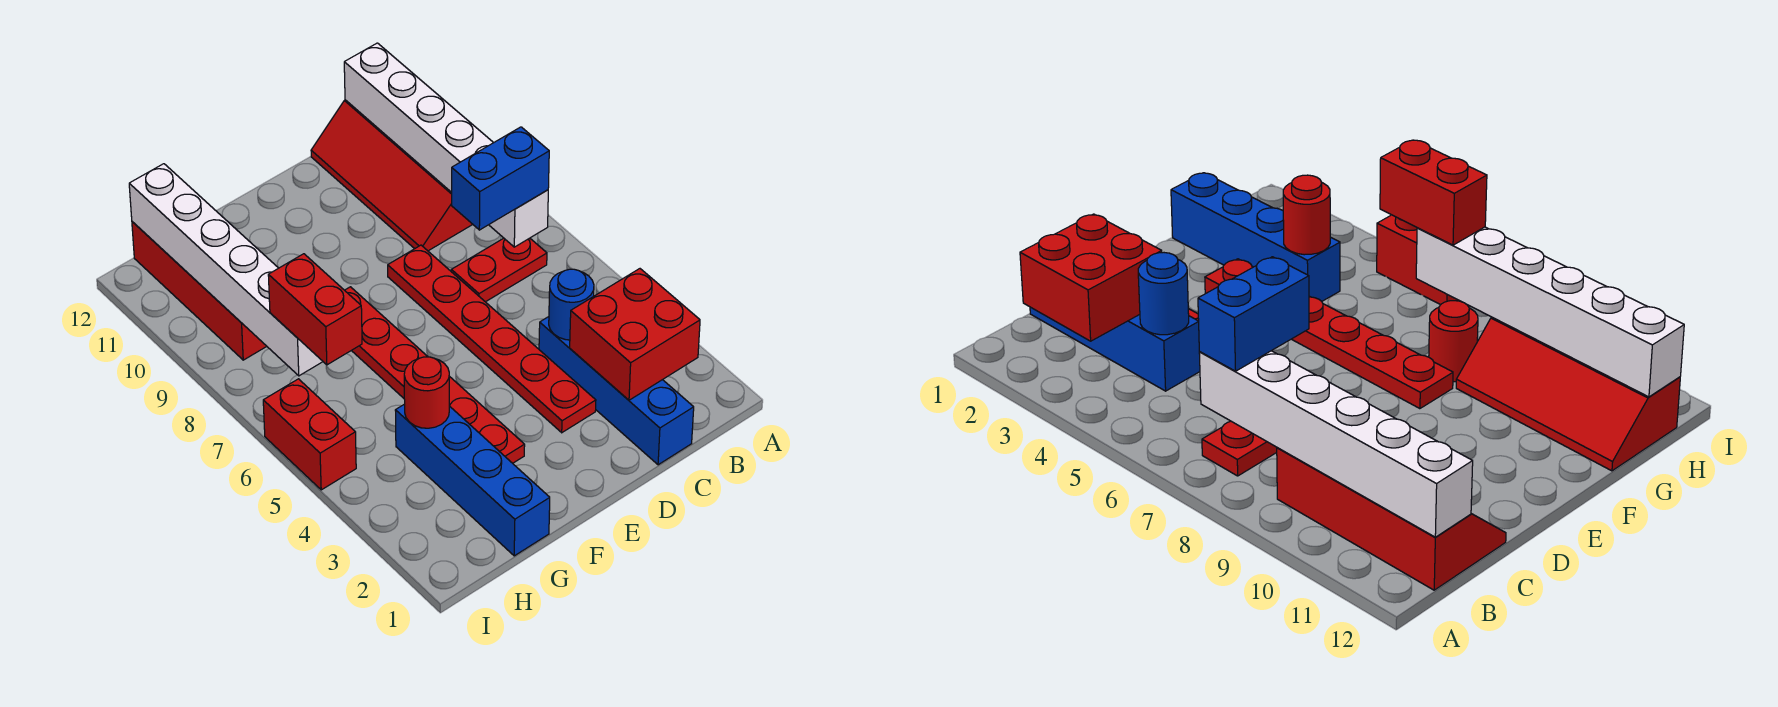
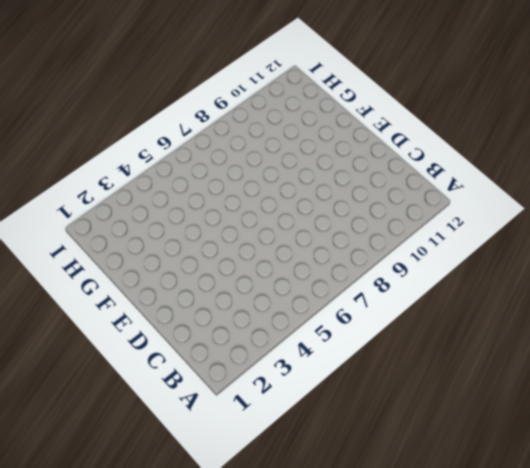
none -> red 1x2 plate [451,238,547,302]
none -> red 2x4 slope [311,100,473,251]
none -> blue 1x4 brick [539,317,694,465]

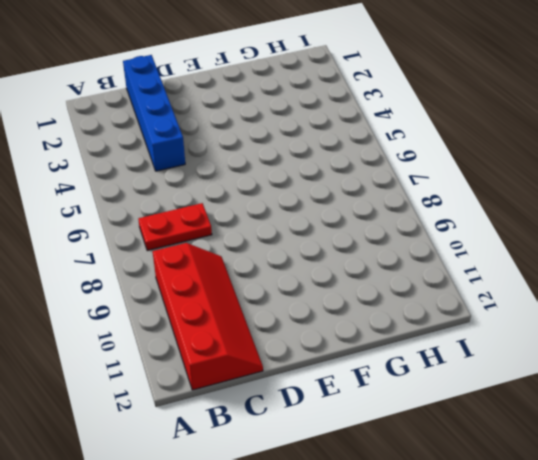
none -> red 1x6 plate [388,245,596,433]
none -> red 1x6 plate [345,287,525,463]
none -> blue 1x4 brick [395,404,550,556]

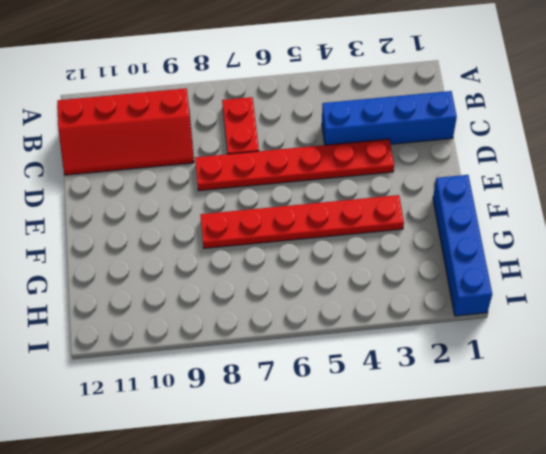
blue 1x4 brick [433,175,492,316] -> blue 1x4 brick turned to [395,404,550,556]
none -> red 1x1 round brick [1429,301,1478,382]
none -> red 2x4 slope [132,222,267,360]
none -> red 1x2 brick [263,379,356,490]

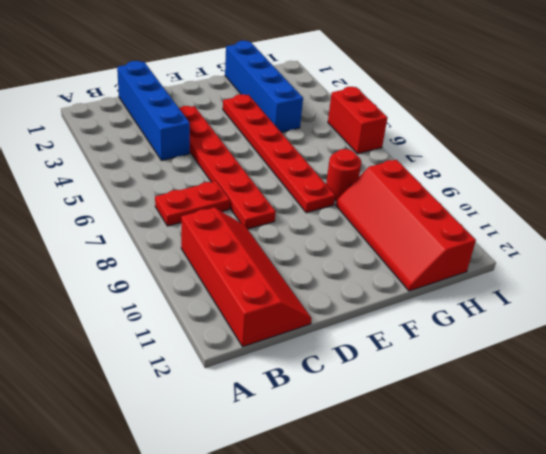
none -> red 2x2 brick [570,269,700,400]
none -> white 1x6 brick [344,43,548,247]
none -> blue 1x1 round brick [549,269,594,340]

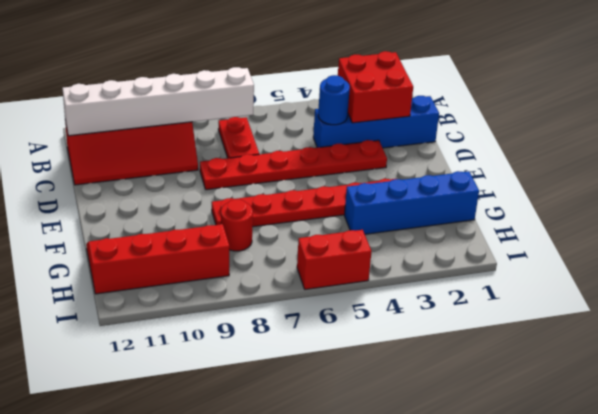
none -> red 1x1 round brick [404,357,449,428]
none -> white 1x6 brick [129,164,323,376]
none -> blue 1x2 brick [452,127,549,230]

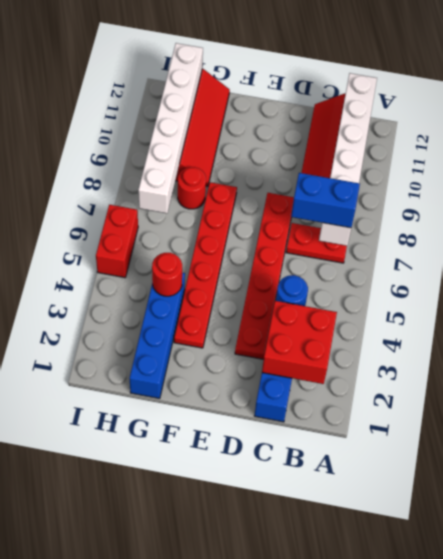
none -> red 1x2 brick [268,254,362,365]

